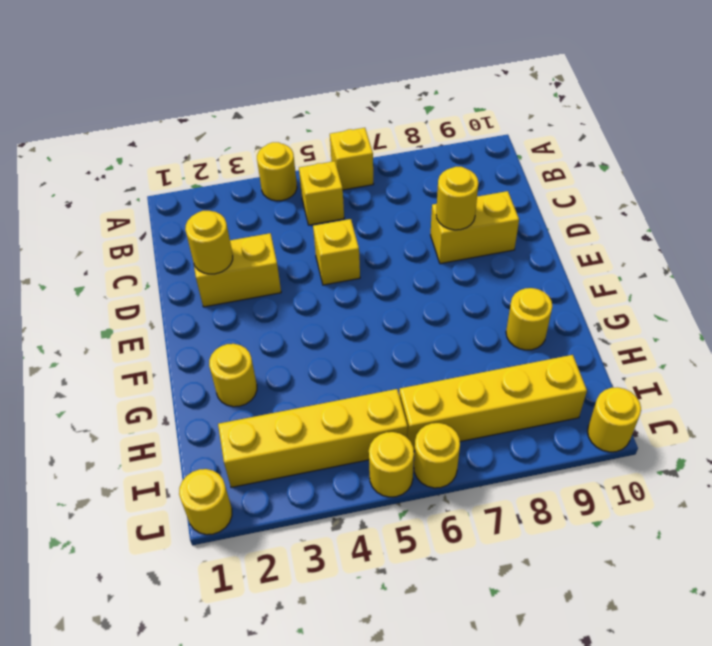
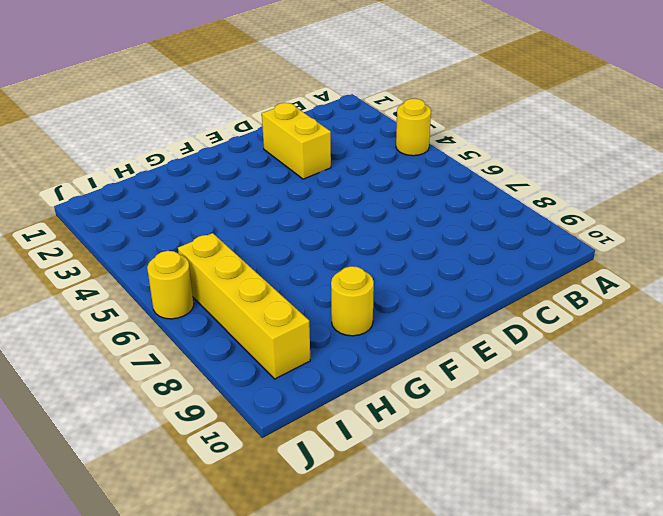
none -> yellow 1x1 brick [330,128,373,190]
none -> yellow 1x1 brick [299,161,344,225]
none -> yellow 1x1 brick [313,219,360,285]

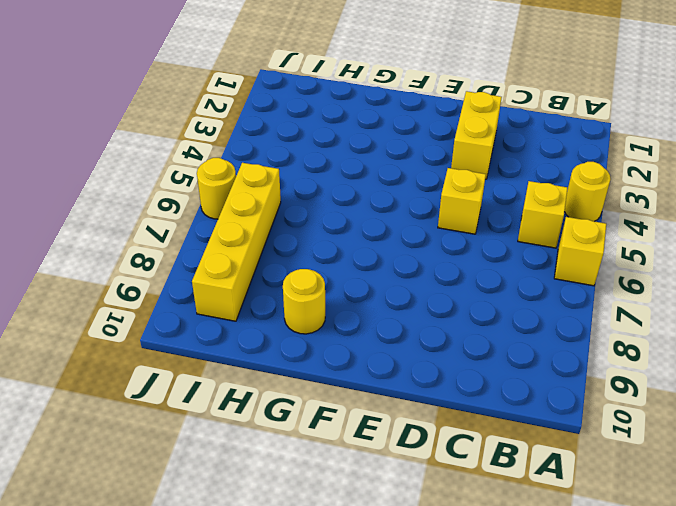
none -> yellow 1x2 brick [431,191,519,264]
none -> yellow 1x1 round brick [209,344,257,407]
none -> yellow 1x4 brick [218,389,408,487]

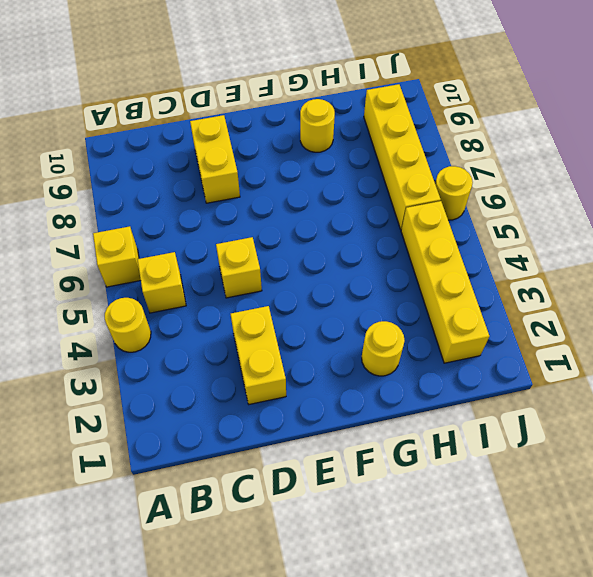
none -> yellow 1x1 round brick [179,469,232,535]
none -> yellow 1x1 round brick [369,432,414,497]
none -> yellow 1x1 round brick [588,387,641,452]

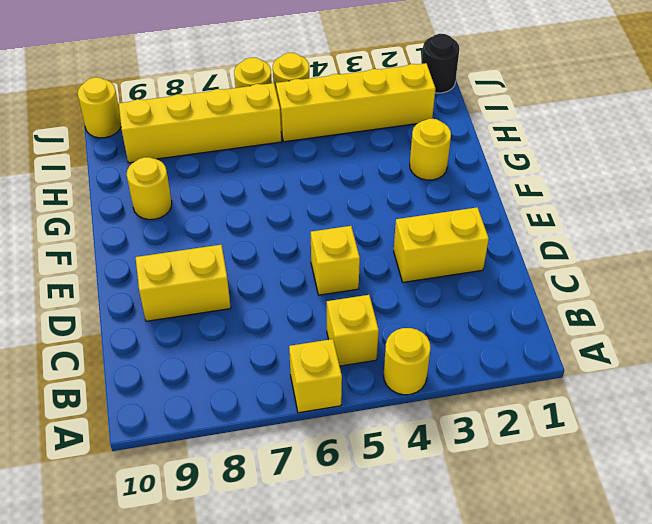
black 1x1 round brick [422,34,459,93] -> yellow 1x1 round brick [179,469,232,535]
none -> yellow 1x1 round brick [185,211,233,274]
none -> yellow 1x1 round brick [436,167,479,230]

